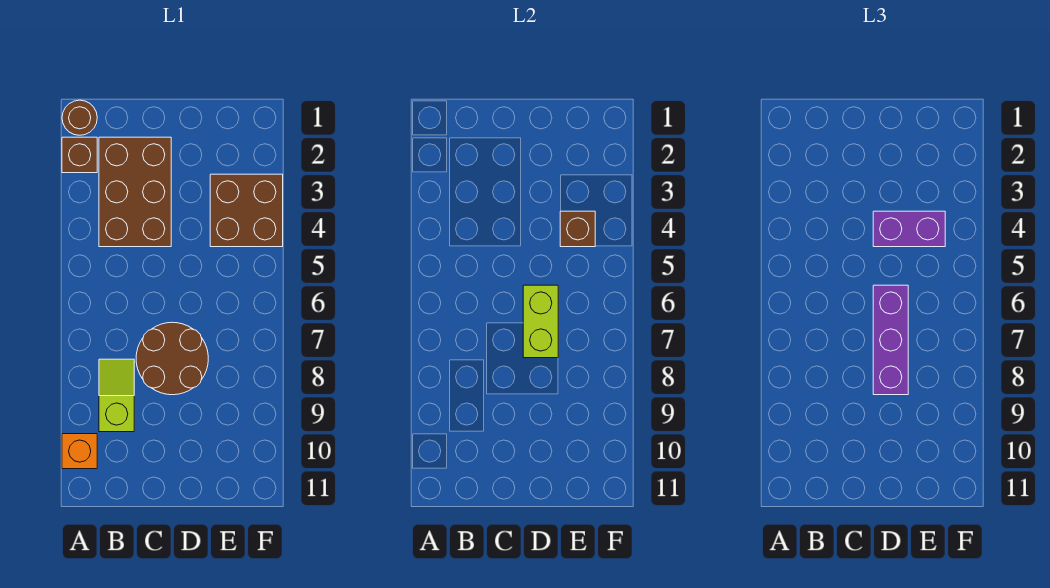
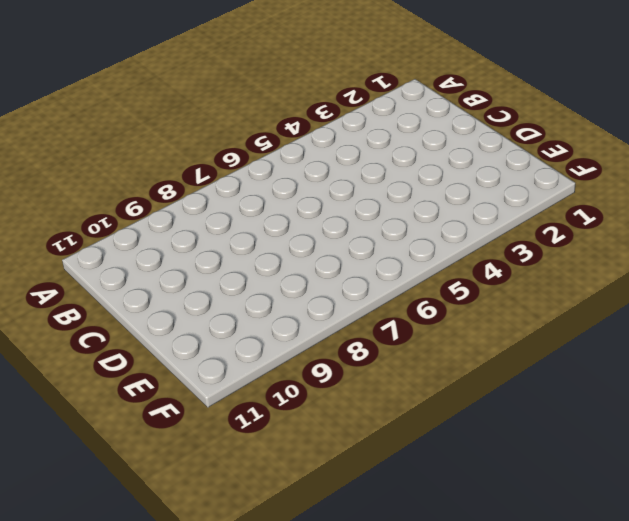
none -> brown 1x1 round brick [62,100,97,135]
none -> brown 1x1 brick [62,137,97,173]

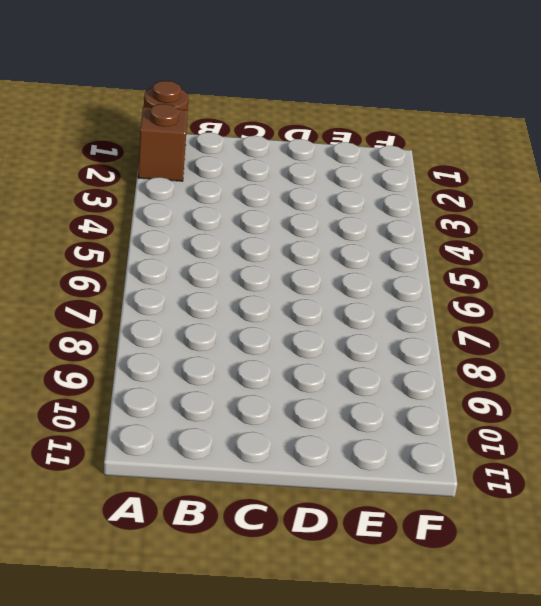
none -> orange 1x1 brick [62,434,97,469]
none -> brown 2x3 brick [99,137,171,247]

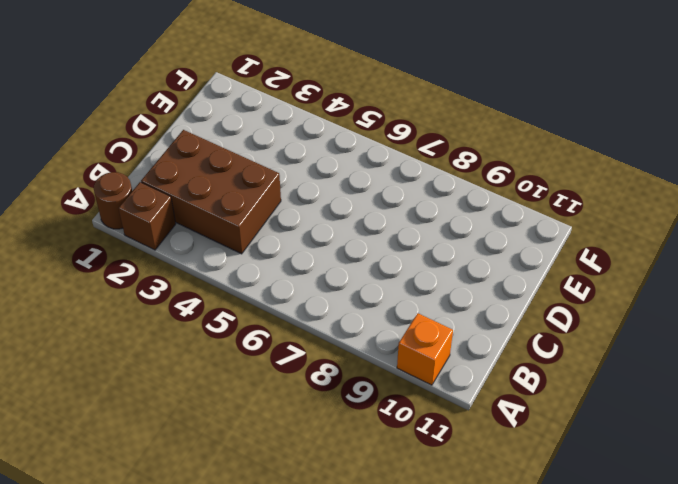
none -> lime 1x2 slope [99,359,134,432]
none -> brown 2x2 round brick [136,322,208,395]

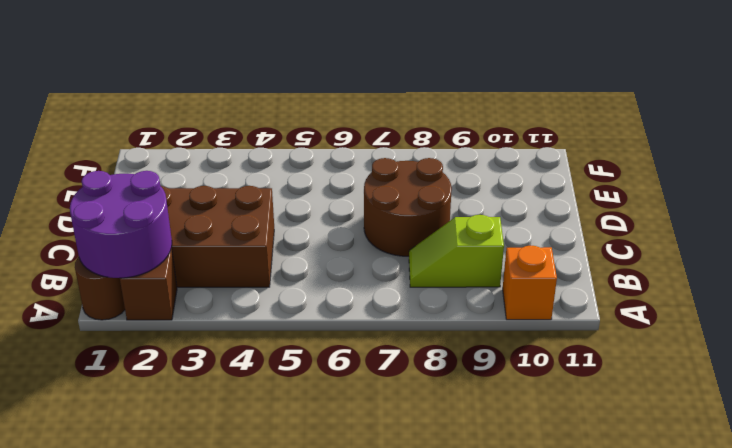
purple 2x2 round brick [70,171,172,278] -> none
none -> brown 2x2 brick [210,174,283,247]
none -> lime 1x2 brick [523,285,558,358]

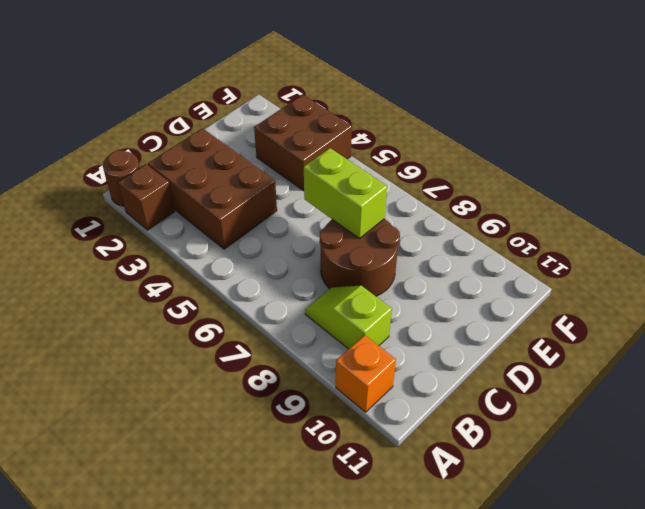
none -> brown 1x1 brick [560,211,595,247]
none -> purple 1x2 brick [873,211,945,247]

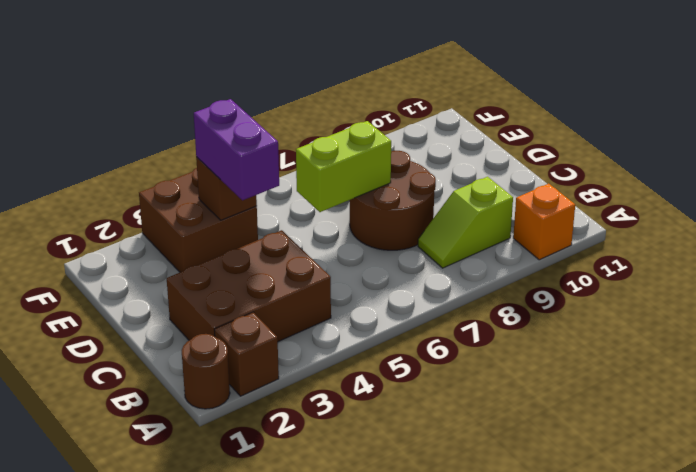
none -> purple 1x3 brick [873,285,908,395]

